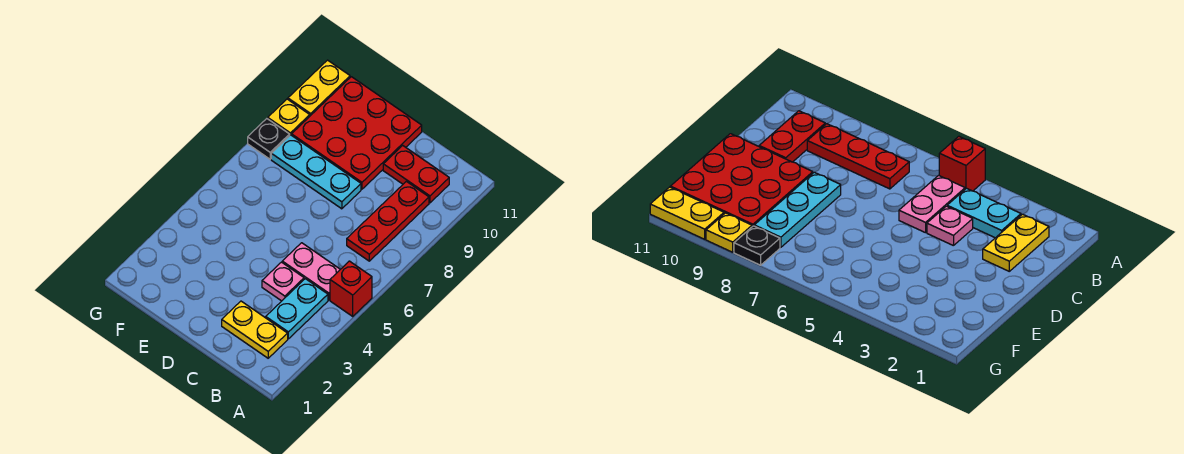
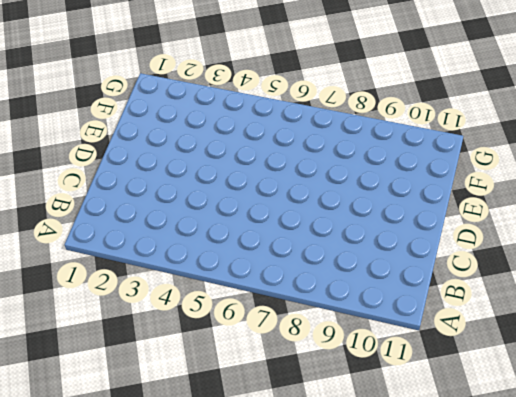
none -> red 1x1 brick [330,261,372,316]
none -> yellow 1x2 plate [222,301,288,358]
none -> cyan 1x2 plate [266,279,328,339]

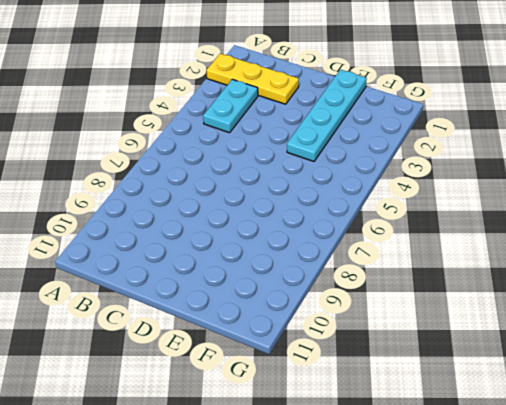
yellow 1x3 plate [206,53,299,104] -> yellow 1x2 plate [222,301,288,358]
cyan 1x4 plate [287,70,367,161] -> none
none -> red 1x1 brick [330,261,372,316]
none -> pink 1x2 plate [282,243,340,300]
none -> red 1x3 plate [347,181,429,261]

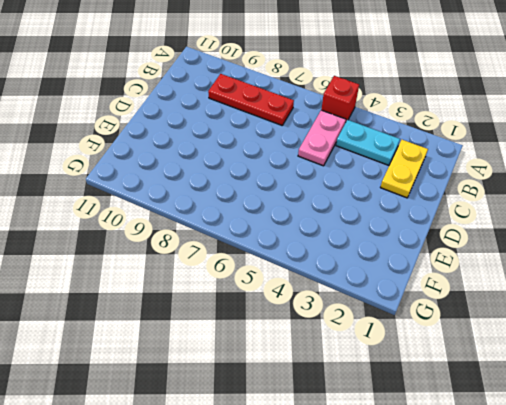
none -> red 1x2 plate [383,146,449,203]
none -> pink 1x1 plate [262,262,304,301]
none -> cyan 1x3 plate [271,135,361,209]

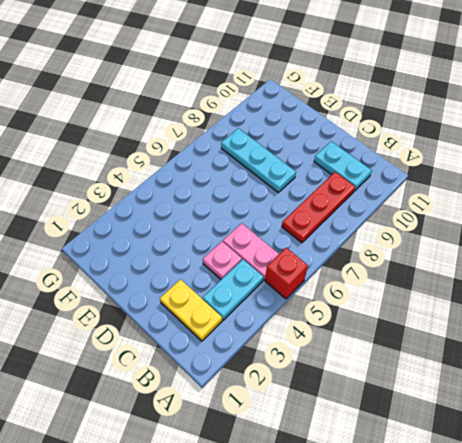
cyan 1x2 plate [314,141,372,191] -> red 1x2 plate [383,146,449,203]
none -> red 3x3 plate [292,77,422,189]
none -> black 1x1 plate [248,119,290,159]
none -> yellow 1x1 plate [268,99,310,135]

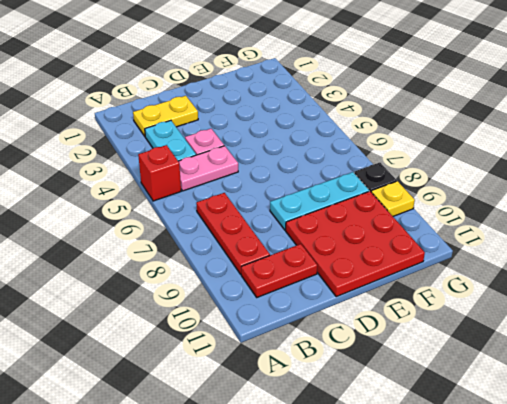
none -> yellow 1x2 plate [288,60,350,116]

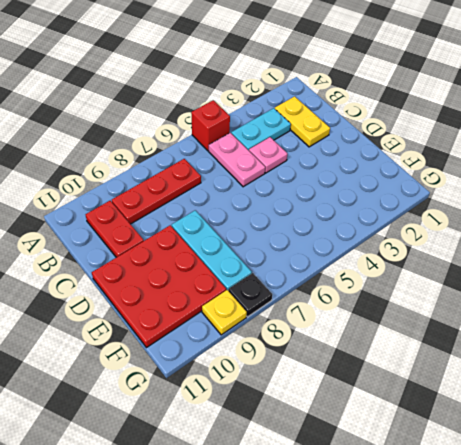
none -> yellow 1x2 plate [288,60,350,116]

